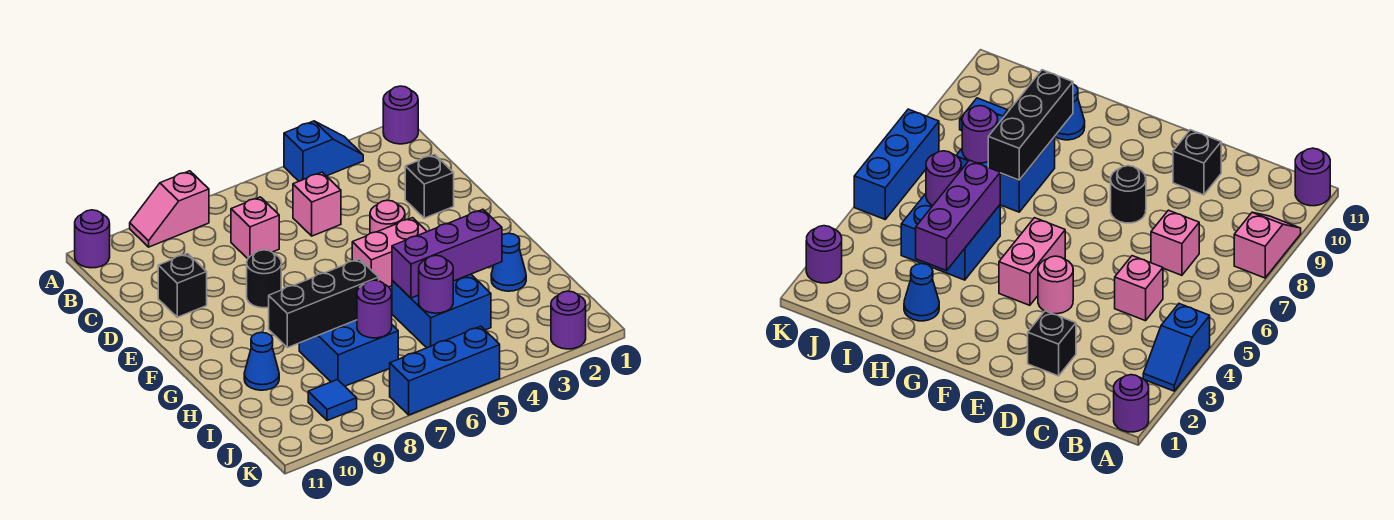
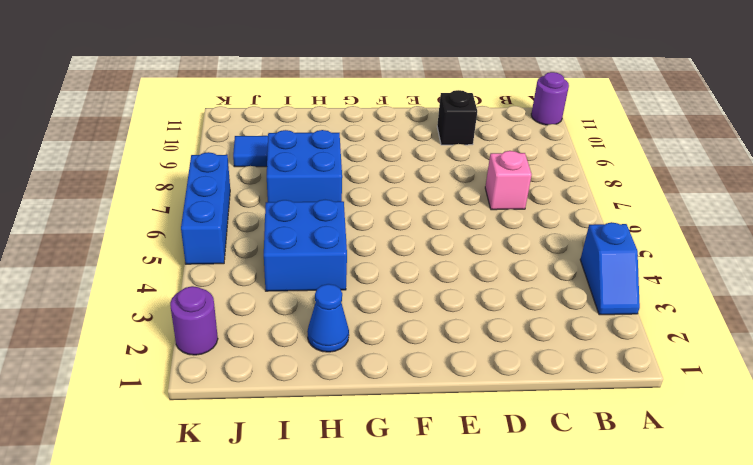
none -> purple 1x1 round brick [383,86,418,144]
none -> pink 1x2 slope [130,171,209,247]
none -> pink 1x1 brick [293,172,341,236]

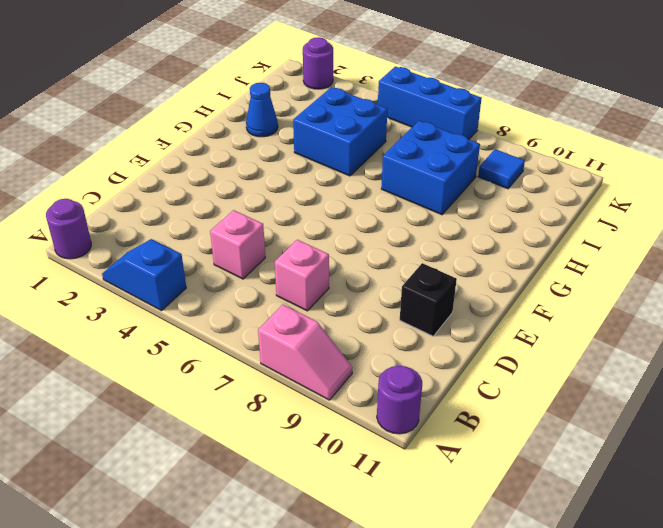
none -> black 1x1 brick [405,154,454,218]
none -> pink 1x1 round brick [370,200,405,233]
none -> black 1x1 round brick [247,250,281,308]

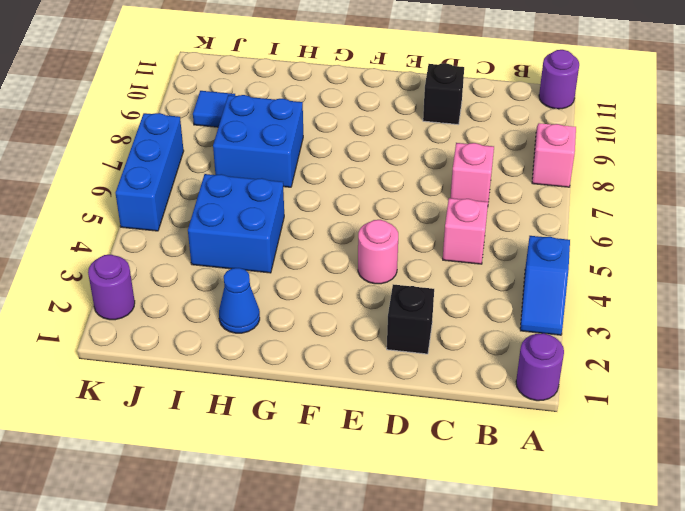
none -> black 1x1 round brick [247,250,281,308]
none -> pink 1x2 brick [352,218,427,287]
none -> blue 1x1 cone [244,332,279,390]

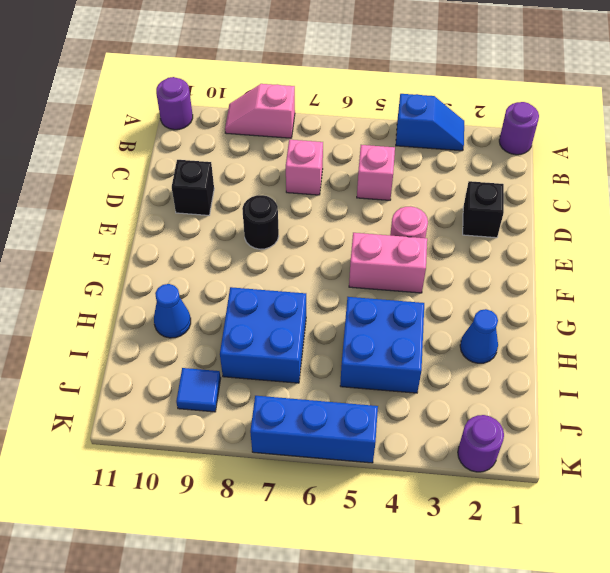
none -> purple 1x3 brick [392,210,502,298]
none -> black 1x3 brick [269,259,379,348]
none -> purple 1x1 round brick [419,255,453,313]

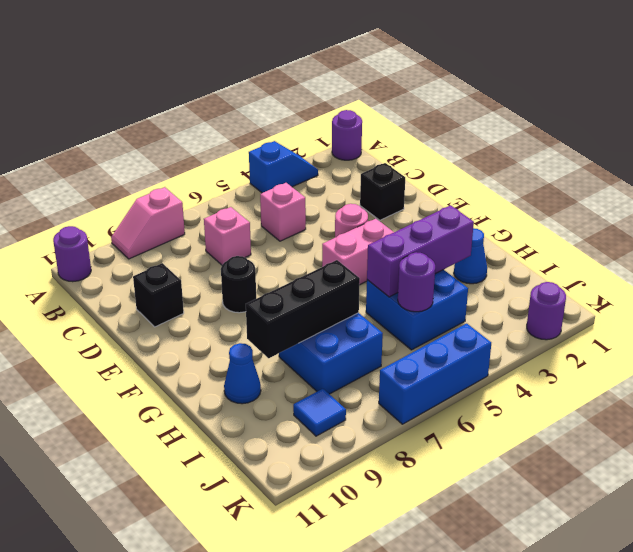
none -> purple 1x1 round brick [357,280,392,338]

